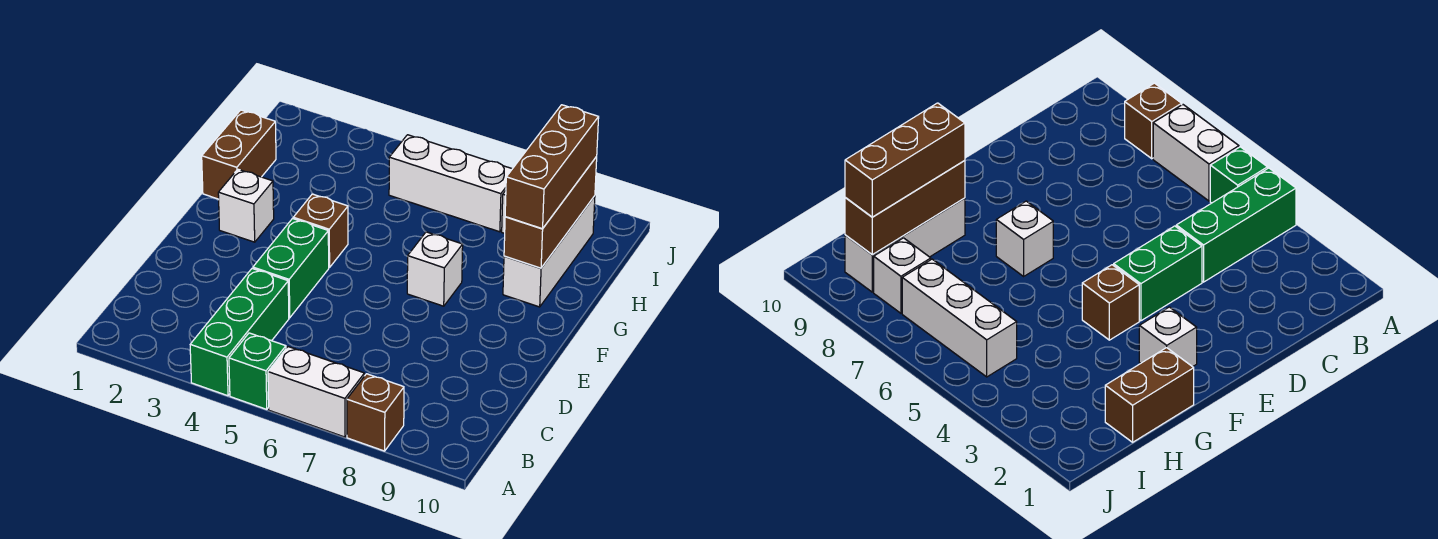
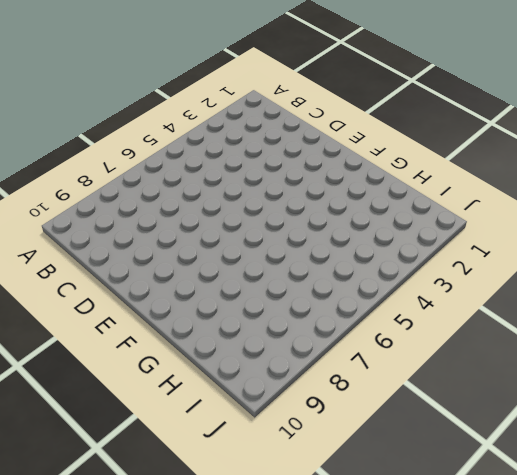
none -> green 1x3 brick [190,269,289,396]
none -> green 1x1 brick [229,333,286,409]
none -> white 1x2 brick [268,347,364,437]

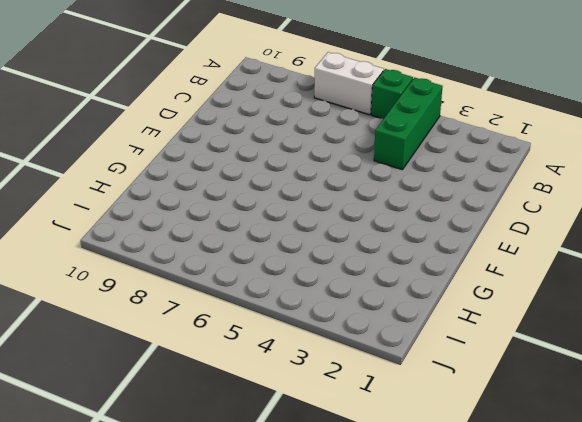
none -> brown 1x1 brick [347,374,404,451]
none -> green 1x2 brick [253,219,329,318]
none -> white 1x1 brick [218,169,274,242]

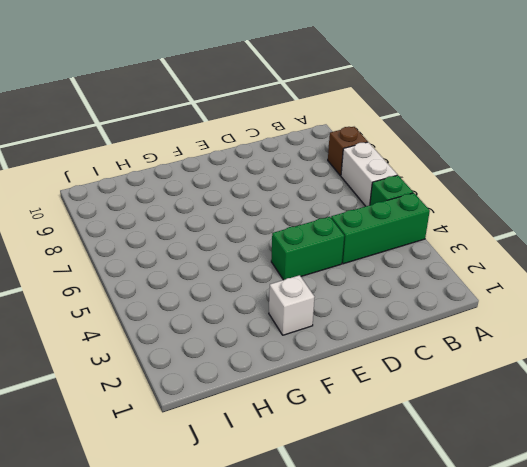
none -> brown 1x1 brick [293,194,348,268]
none -> white 1x1 brick [407,232,463,306]
none -> brown 1x2 brick [202,110,276,199]

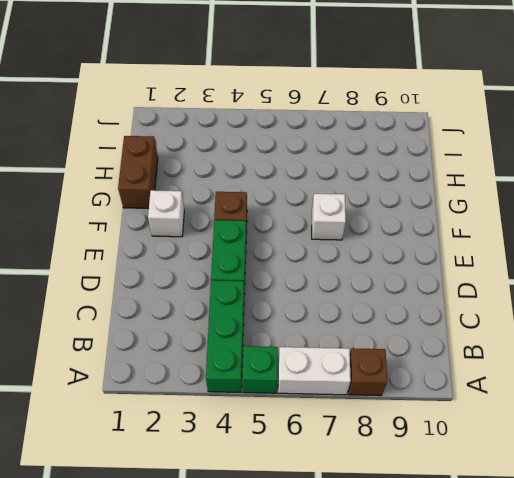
none -> white 1x3 brick [503,196,595,307]
none -> white 1x3 brick [389,135,512,232]
none -> white 1x1 brick [874,238,931,313]

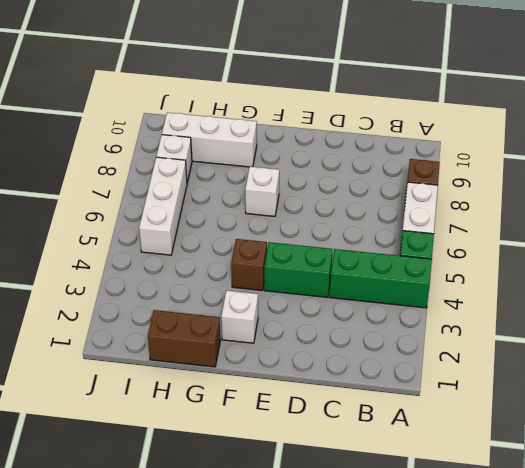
none -> brown 1x3 brick [504,157,597,268]
none -> brown 1x3 brick [505,105,599,229]

